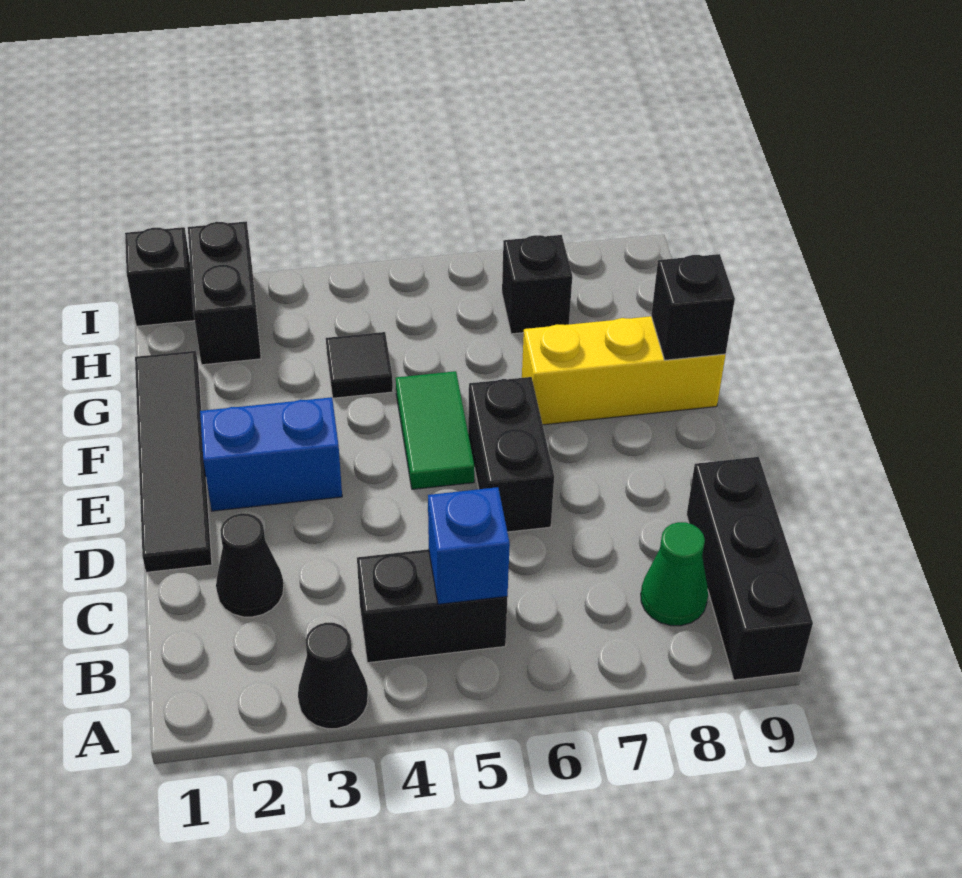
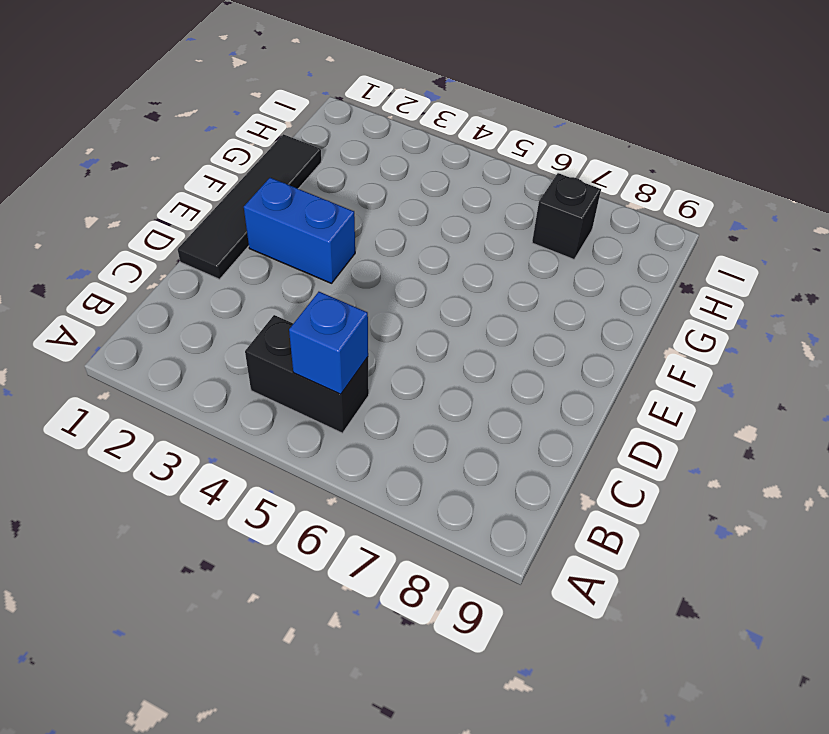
none -> black 1x1 cone [298,623,368,729]
none -> black 1x3 brick [687,457,813,680]
none -> green 1x1 cone [641,522,708,626]

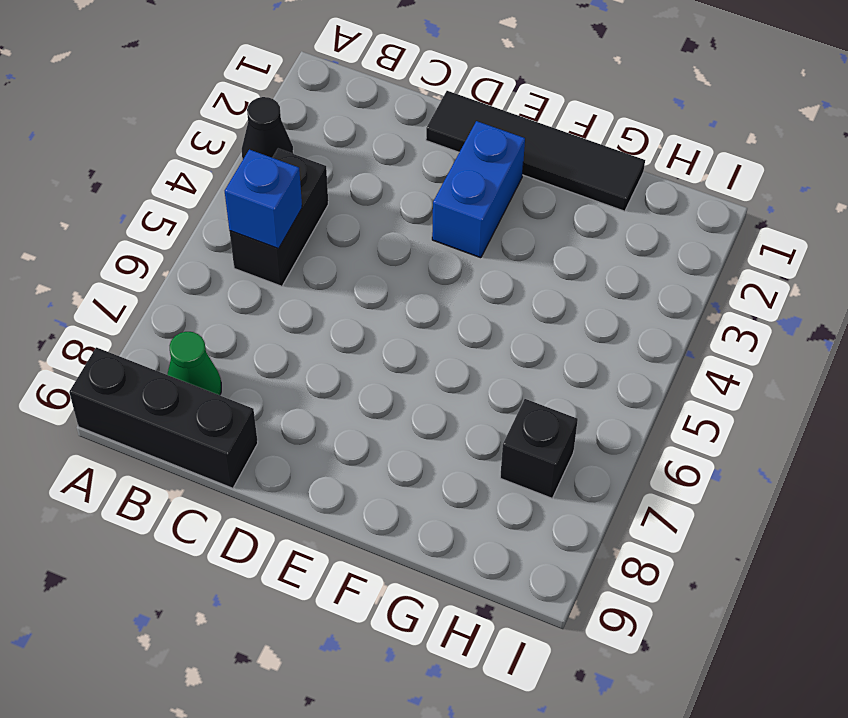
none -> black 1x1 cone [216,513,284,617]
none -> black 1x2 brick [468,377,554,532]
none -> green 1x2 tile [396,371,474,489]

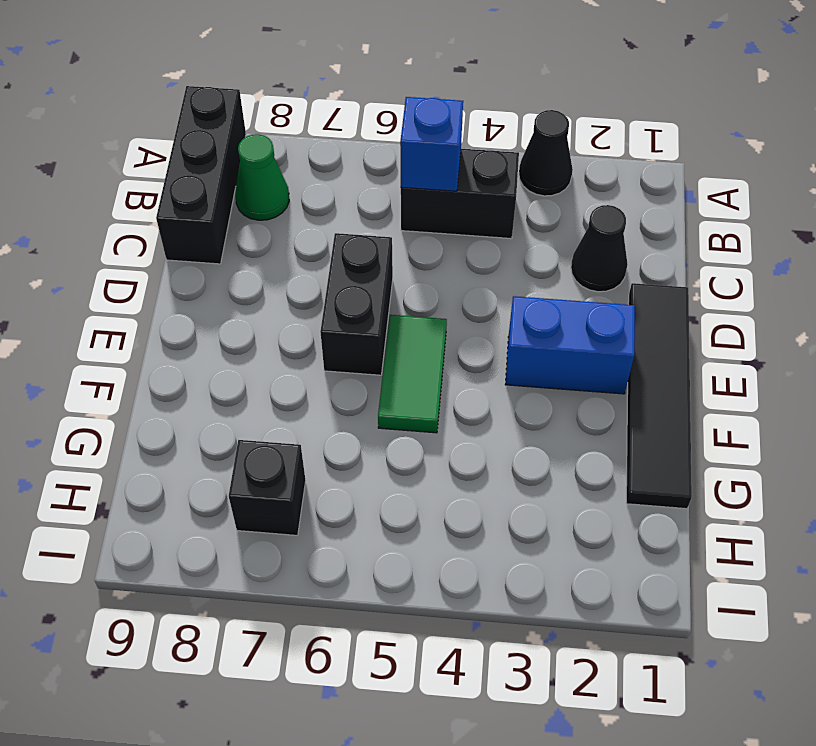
none -> yellow 1x3 brick [522,316,725,425]
none -> black 1x1 tile [326,332,393,398]
none -> black 1x2 brick [188,221,261,365]

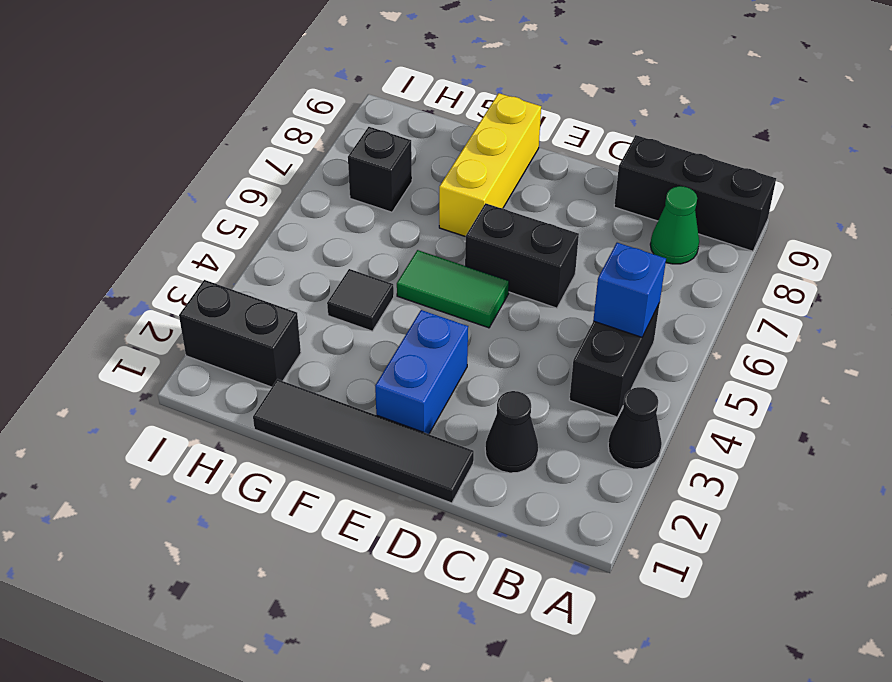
none -> black 1x1 brick [125,227,195,326]
none -> black 1x1 brick [651,254,735,360]

